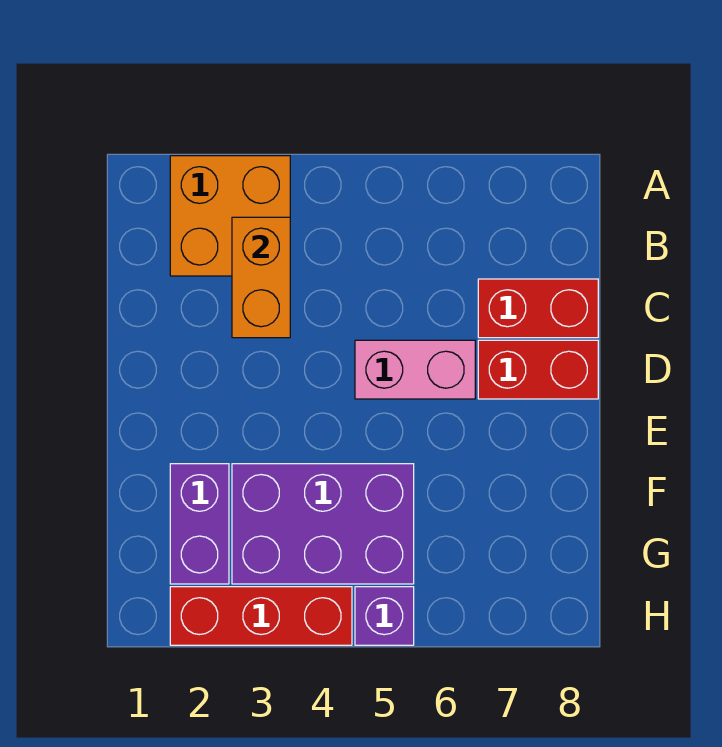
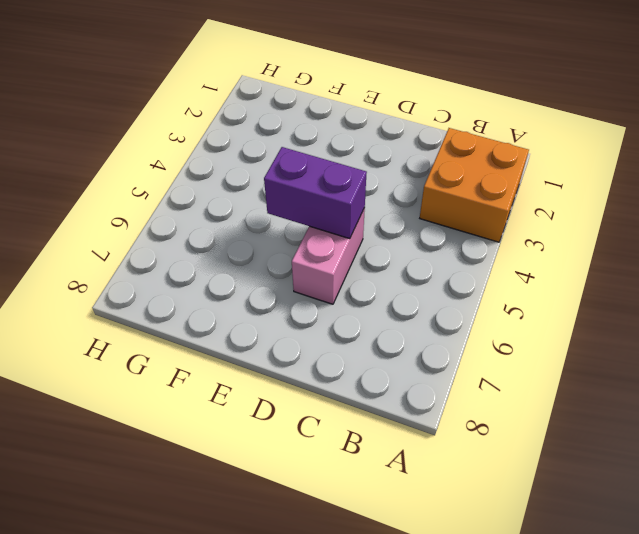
purple 1x2 brick [264,147,367,239] -> purple 1x2 brick moved to [170,464,229,584]
none -> red 1x2 brick [478,279,598,338]
none -> red 1x2 brick [478,340,598,399]

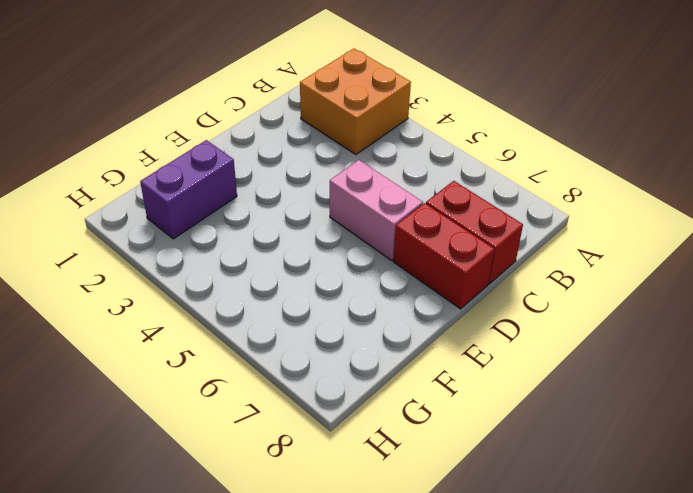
none -> purple 2x3 brick [232,464,414,584]
none -> red 1x3 brick [170,587,352,645]

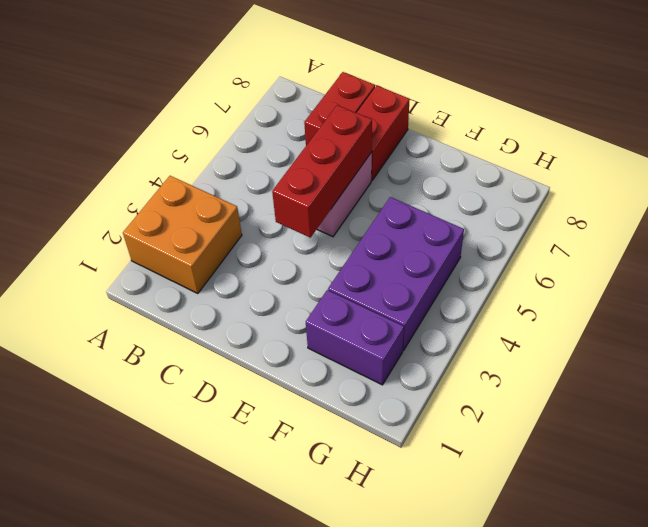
red 1x3 brick [272,105,372,238] -> red 1x3 brick moved to [170,587,352,645]
none -> purple 1x1 brick [355,587,414,645]
none -> orange 1x2 brick [232,217,290,338]

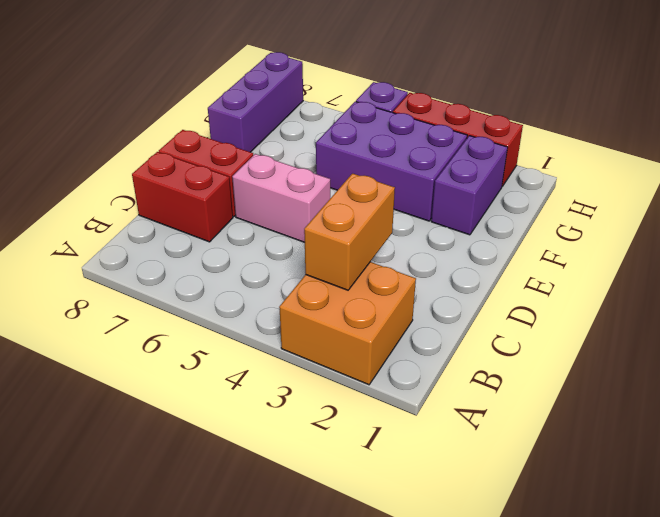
purple 1x3 brick [208,52,303,152] -> none

